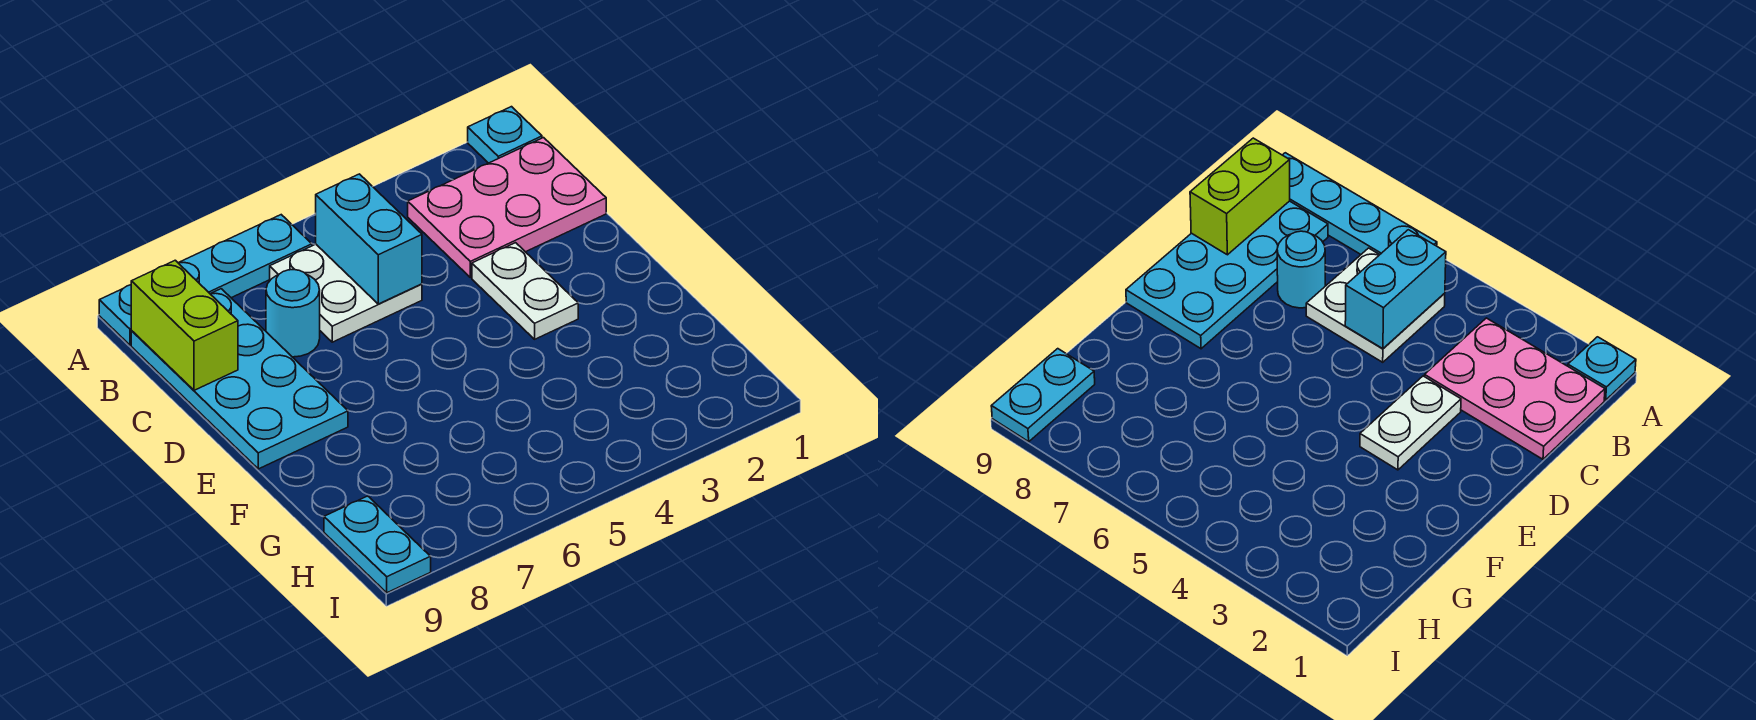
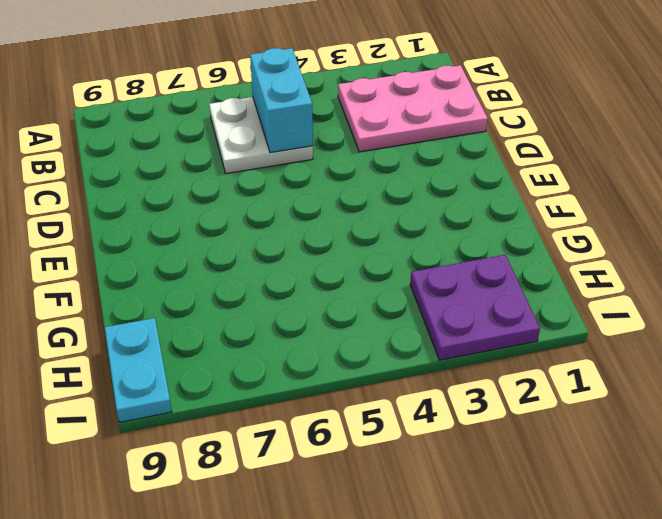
purple 2x2 plate [410,255,540,360] -> none
none -> cyan 1x1 plate [468,107,542,163]
none -> cyan 1x4 plate [99,215,312,345]

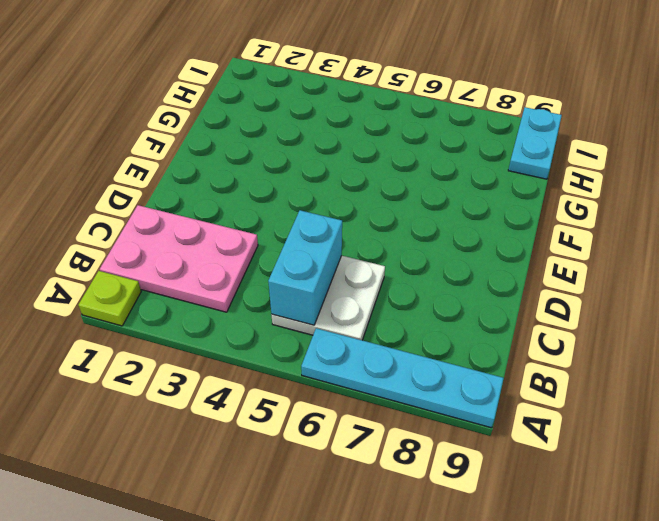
lime 1x1 plate [78,271,141,326] -> cyan 1x1 plate [468,107,542,163]
none -> cyan 2x4 plate [131,289,348,469]
none -> cyan 1x1 round brick [266,270,320,357]

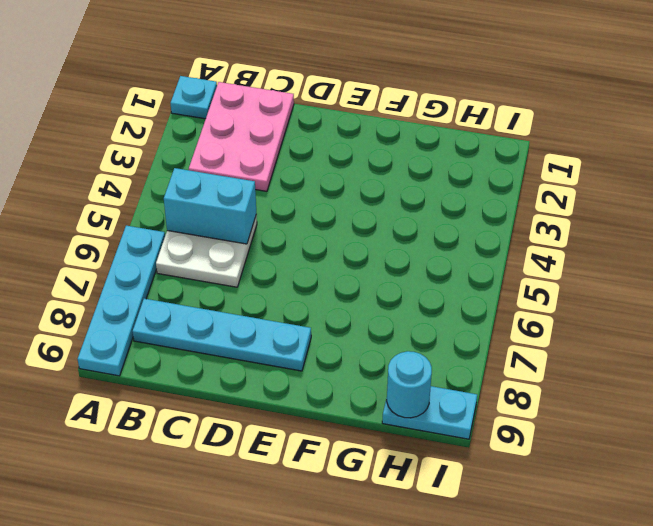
cyan 1x4 plate [133,299,311,371] -> cyan 2x4 plate [131,289,348,469]
cyan 1x1 round brick [387,351,432,418] -> cyan 1x1 round brick moved to [266,270,320,357]
none -> white 1x2 plate [472,243,578,339]
none -> lime 1x2 brick [131,260,238,390]

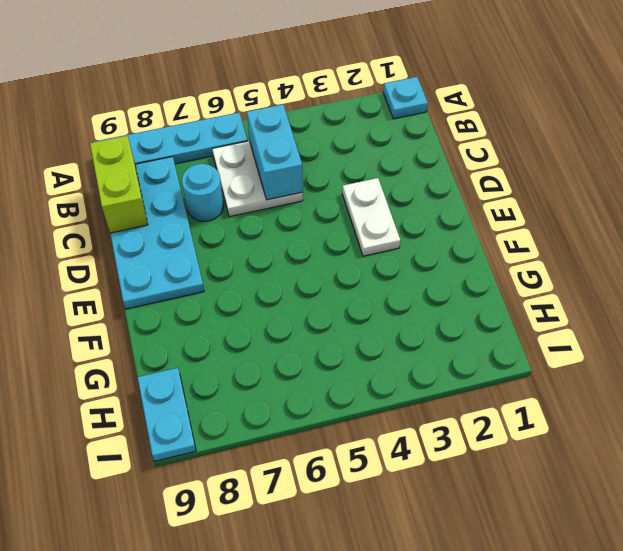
none -> pink 2x3 plate [408,138,606,277]

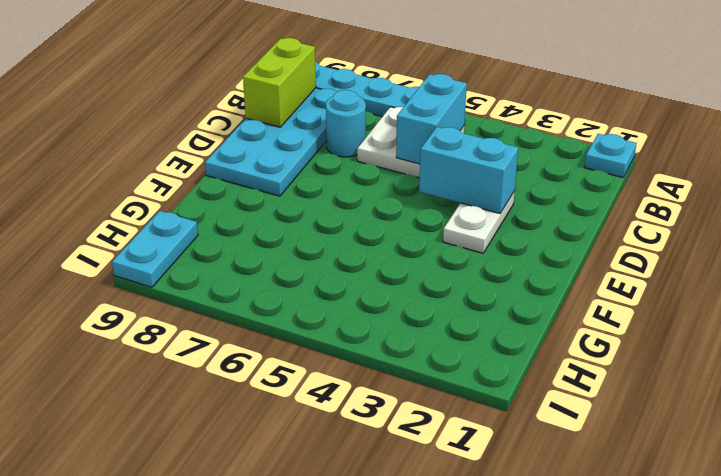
cyan 1x2 brick [419,127,518,213] -> none
none -> pink 2x3 plate [408,138,606,277]

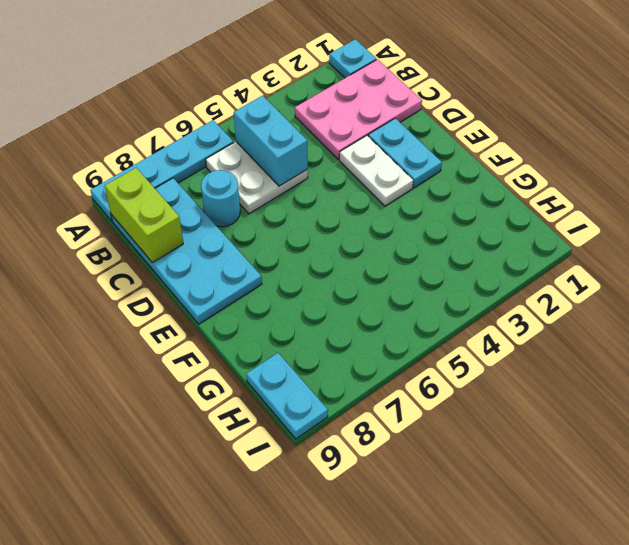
cyan 1x2 plate [368,118,442,188] -> none

